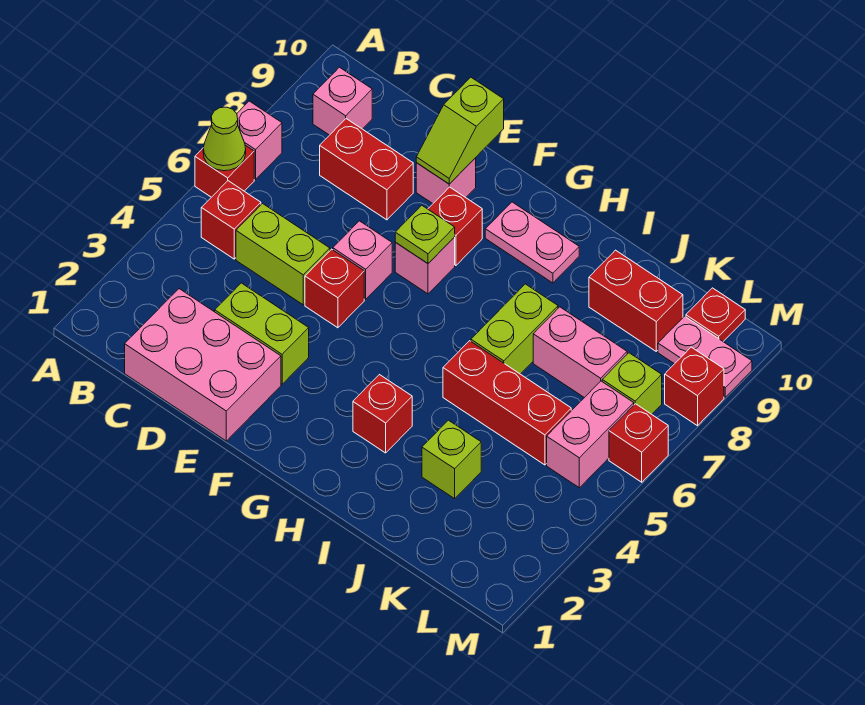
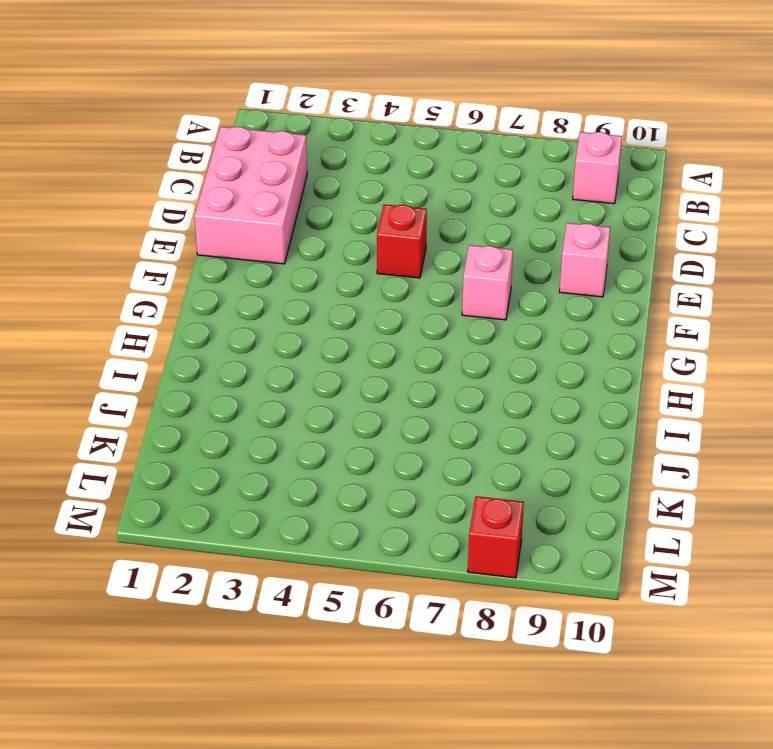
none -> red 1x1 brick [195,145,254,197]
none -> pink 1x1 brick [237,101,282,180]
none -> red 1x1 brick [201,181,261,259]

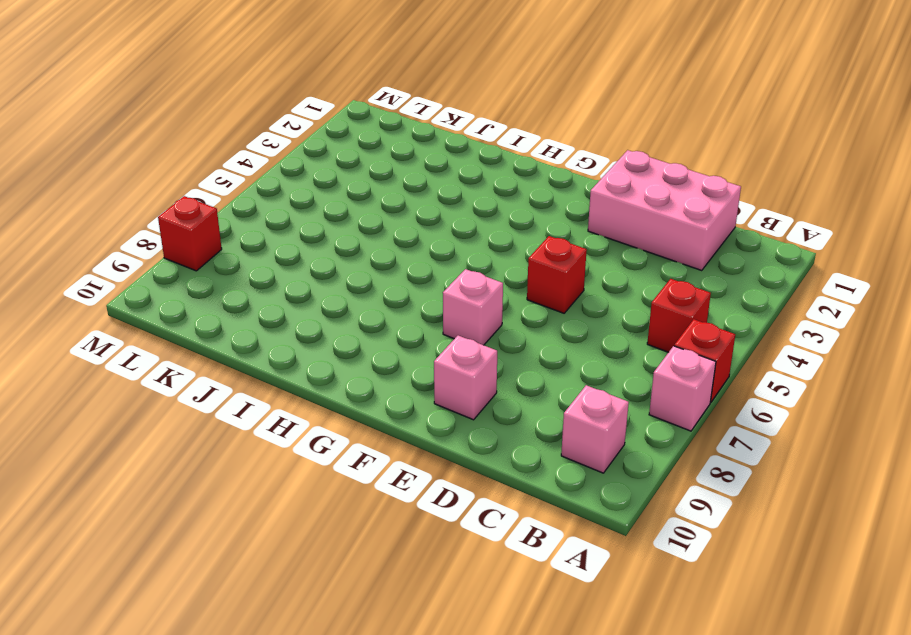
none -> lime 1x2 brick [236,204,330,305]
none -> red 1x2 brick [320,119,413,220]
none -> lime 1x2 brick [215,283,309,384]

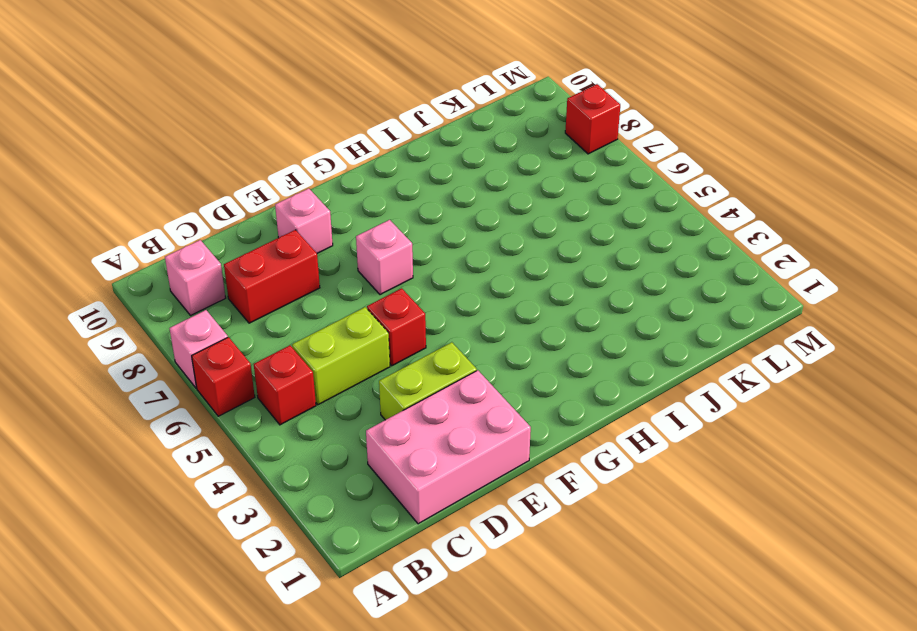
none -> pink 1x1 brick [333,221,392,299]
none -> red 1x1 brick [428,187,482,266]
none -> pink 1x2 plate [485,202,579,283]

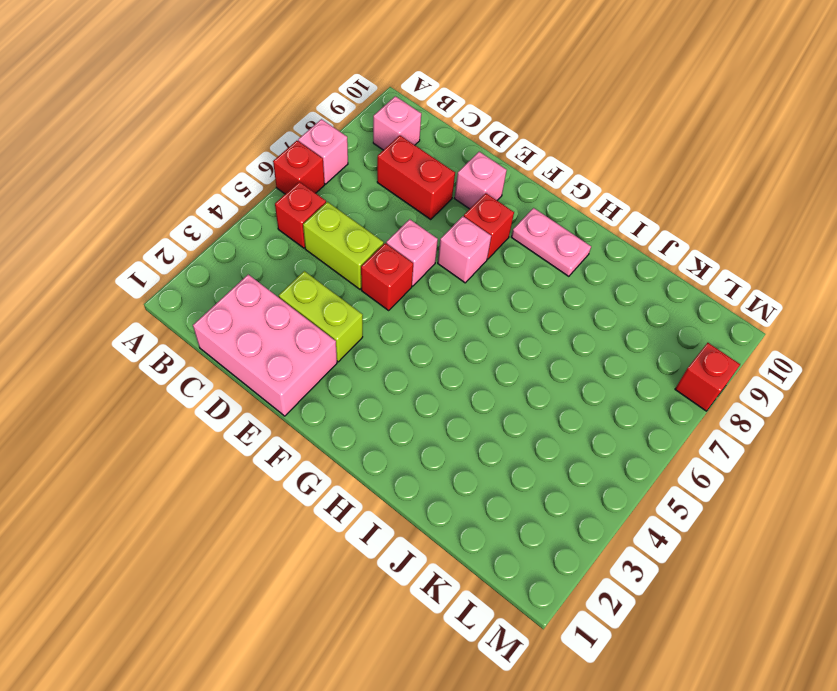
none -> red 1x1 brick [353,375,412,453]
none -> red 1x3 brick [443,341,571,465]
none -> lime 1x2 brick [471,284,558,374]

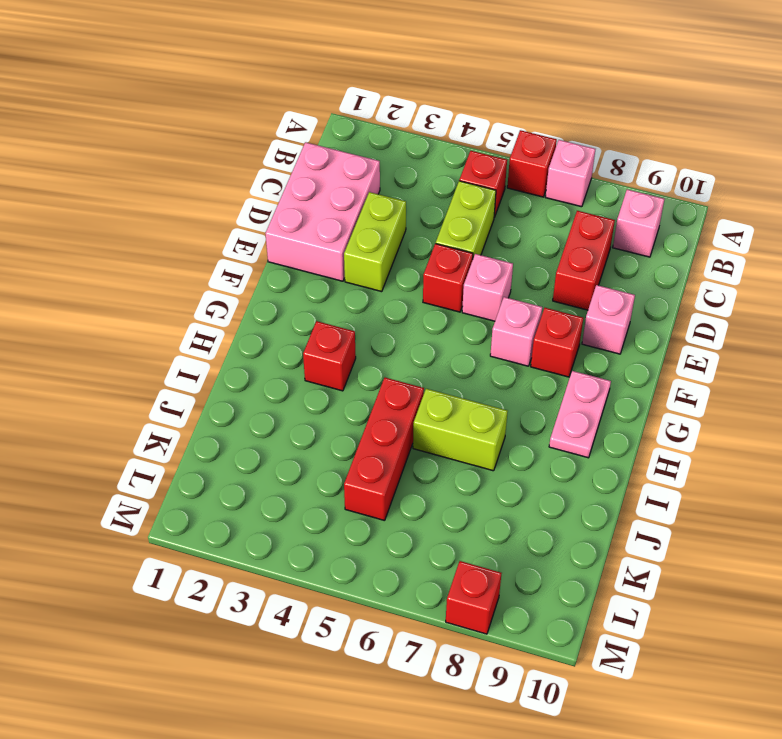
none -> lime 1x1 brick [422,420,481,499]
none -> pink 1x2 brick [533,307,627,398]
none -> red 1x2 brick [589,250,683,351]

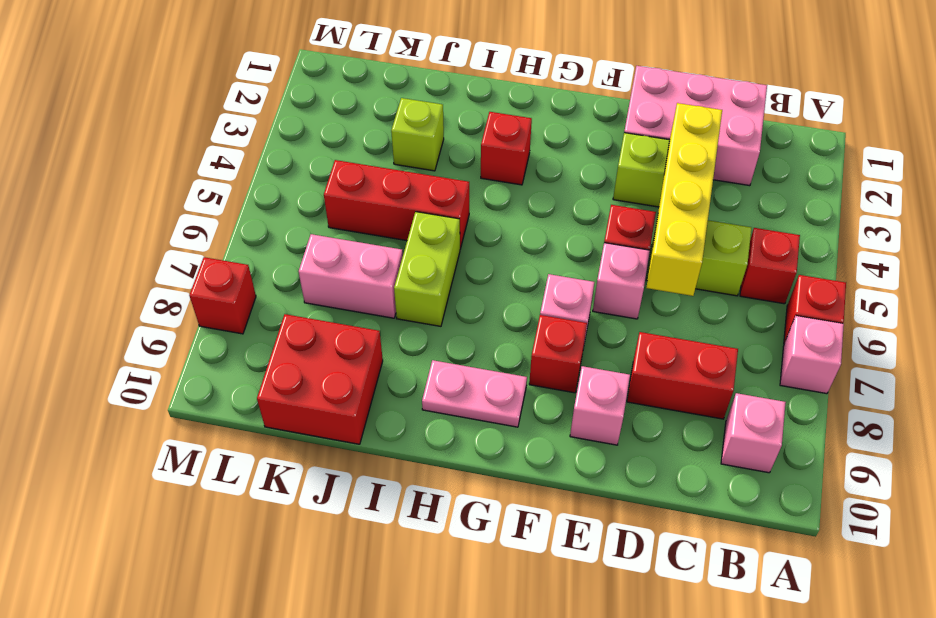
yellow 1x4 brick [646,103,722,296] -> none
red 2x2 brick [257,314,383,444] -> red 1x2 brick [589,250,683,351]
none -> pink 1x2 brick [547,381,634,488]
none -> lime 1x1 brick [602,353,662,414]
none -> pink 1x2 plate [658,316,752,397]

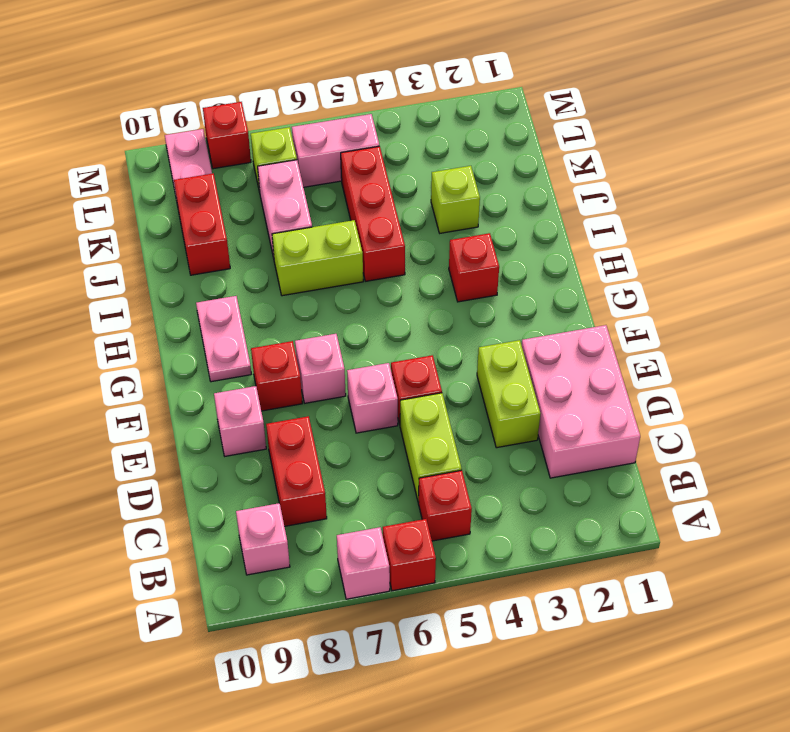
none -> red 1x1 plate [686,288,745,341]
none -> red 1x1 brick [609,404,668,482]
none -> lime 1x1 cone [203,107,246,171]

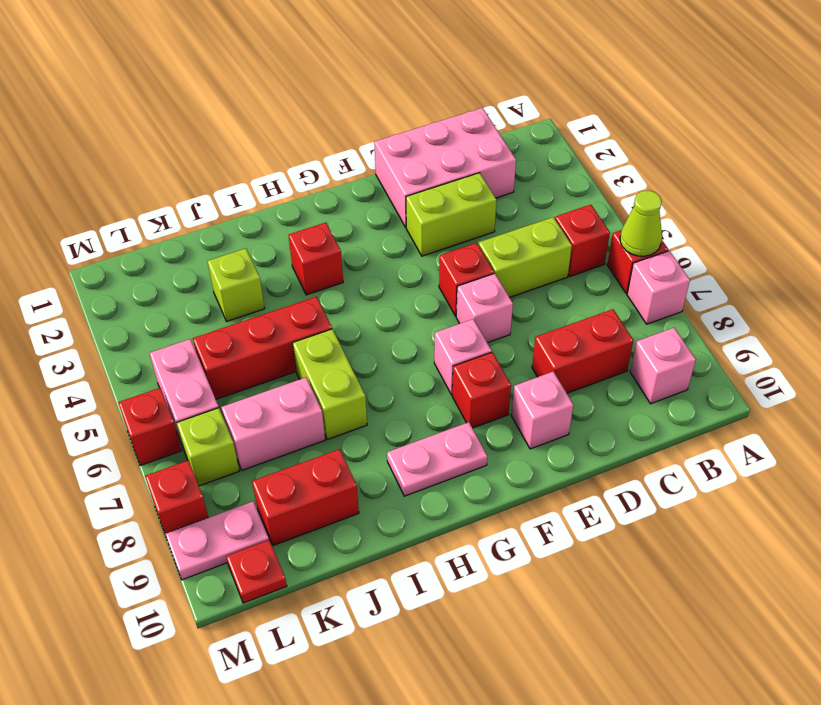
none -> lime 1x2 slope [416,77,504,184]
none -> lime 1x1 plate [395,205,455,263]

